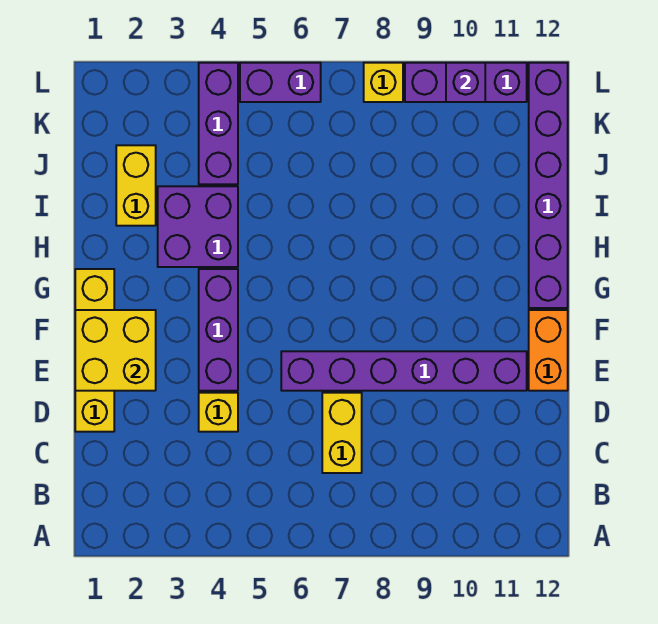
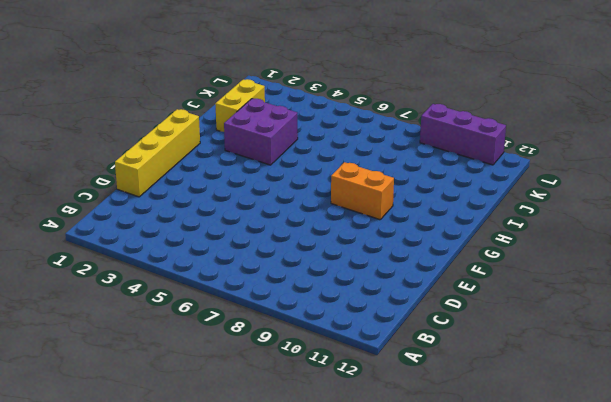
orange 1x2 brick [331,162,394,220] -> orange 1x2 brick turned to [529,310,568,391]
none -> yellow 1x2 brick [322,393,362,473]
none -> yellow 1x1 brick [199,393,238,432]
none -> purple 1x3 brick [199,269,238,391]

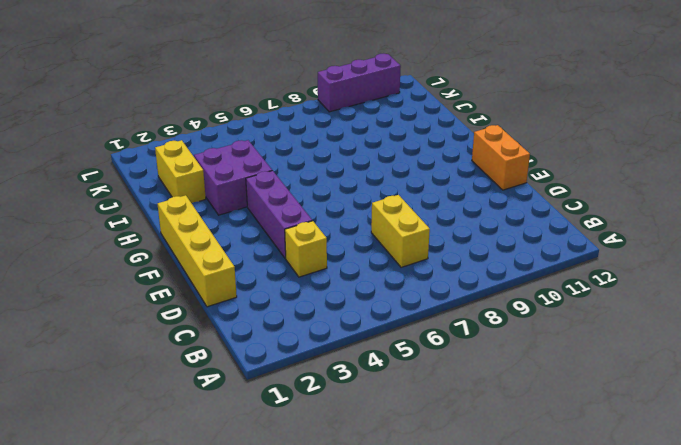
none -> purple 1x6 brick [281,351,527,391]
none -> purple 1x6 brick [529,63,568,308]
none -> purple 1x3 brick [199,63,238,184]

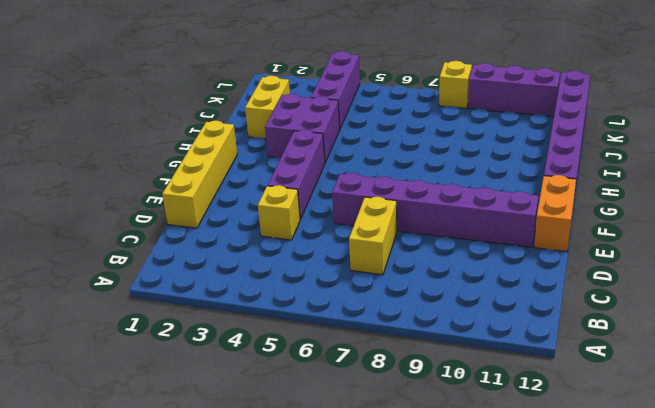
none -> purple 1x2 brick [240,63,321,102]
none -> yellow 2x2 brick [75,310,156,391]
none -> purple 1x1 brick [446,63,485,102]

